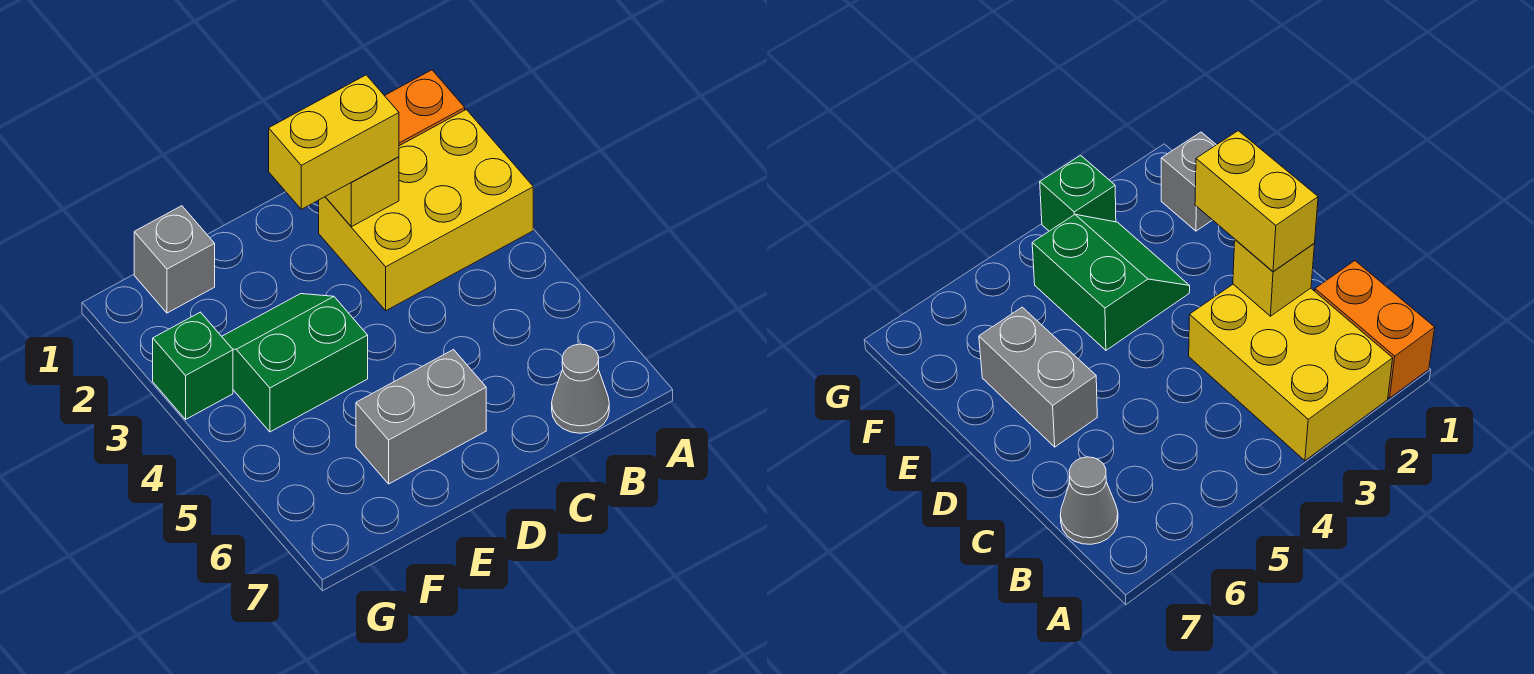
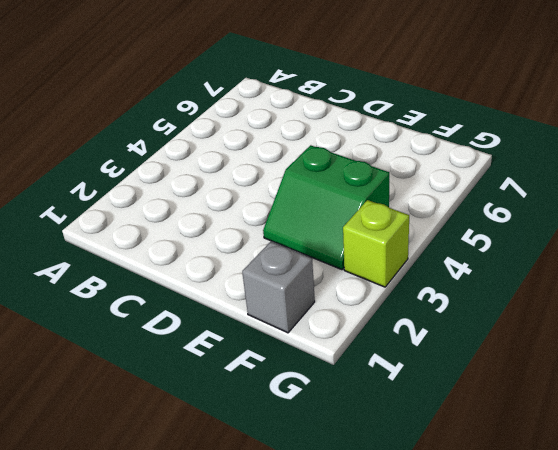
lime 1x1 brick [343,200,409,287] -> green 1x1 brick [153,312,233,419]
none -> orange 1x2 brick [385,70,465,146]
none -> yellow 2x3 brick [319,110,533,311]

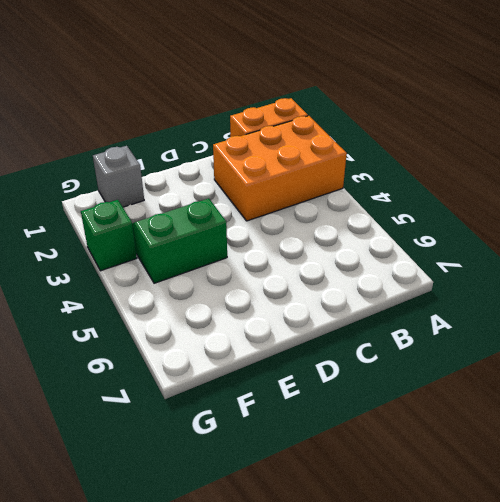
orange 2x3 brick [213,116,347,221] -> yellow 2x3 brick [319,110,533,311]
none -> grey 1x1 cone [552,344,609,433]
none -> grey 1x2 brick [356,350,486,484]

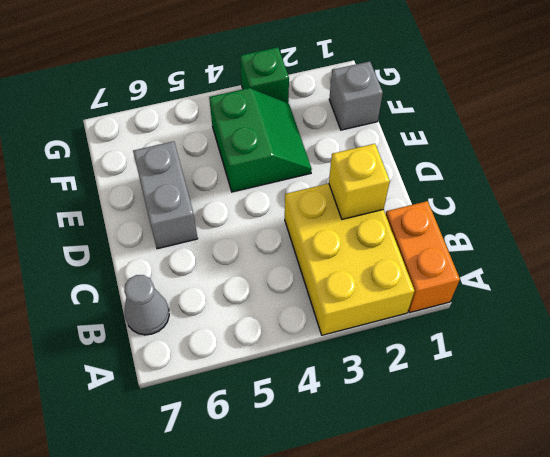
none -> yellow 1x2 brick [269,75,399,209]

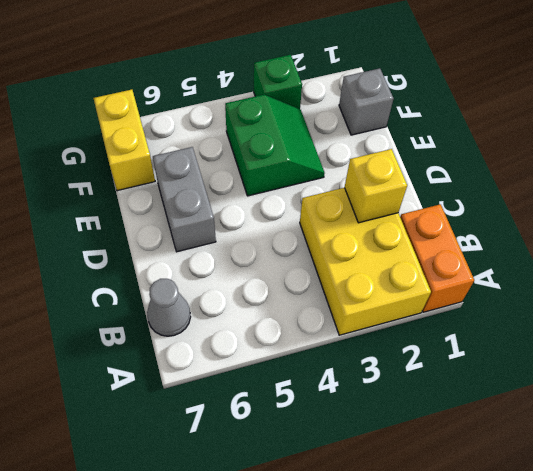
yellow 1x2 brick [93,90,155,191] -> yellow 1x2 brick moved to [269,75,399,209]

